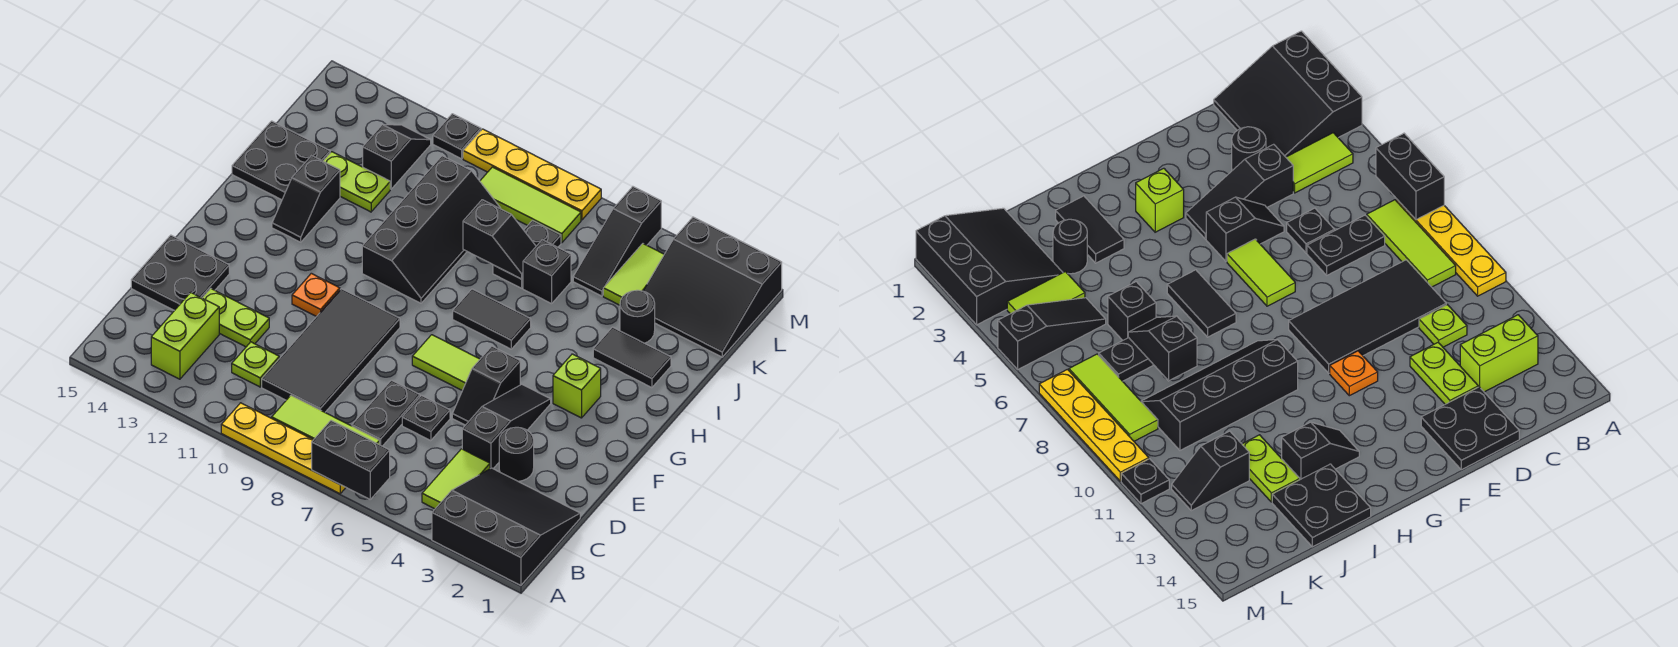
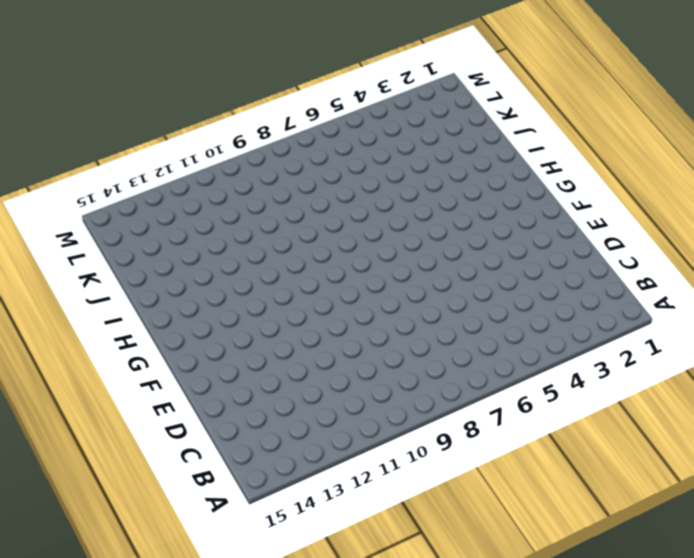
none -> black 3x3 slope [432,468,580,585]
none -> yellow 1x4 plate [221,403,346,494]
none -> lime 1x2 tile [422,449,490,509]
none -> lime 1x3 tile [272,396,380,445]

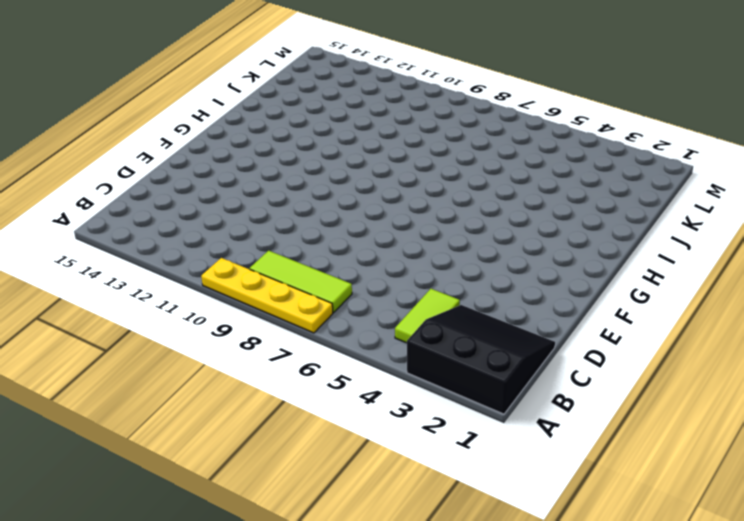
none -> lime 1x2 brick [151,292,219,379]
none -> black 1x2 plate [352,380,420,446]
none -> black 2x4 tile [262,289,400,412]
none -> lime 1x1 plate [232,342,279,387]

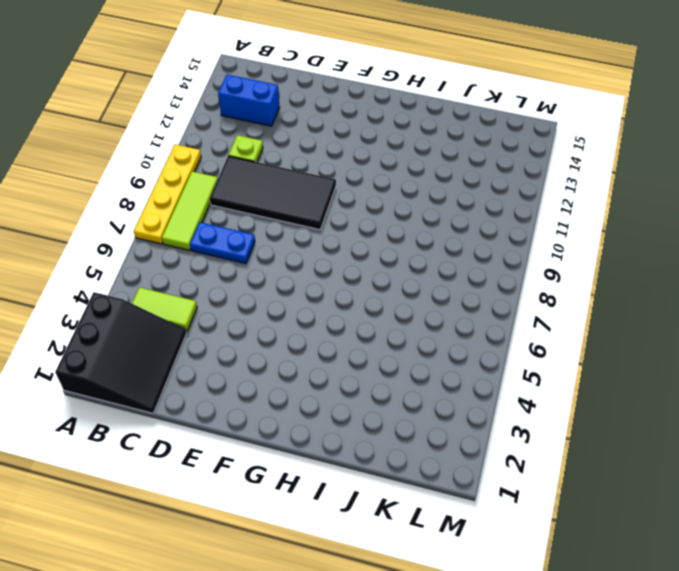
blue 1x2 brick [218,75,280,126] -> lime 1x2 brick [151,292,219,379]
blue 1x2 plate [190,222,255,263] -> black 1x2 plate [352,380,420,446]
none -> black 1x1 round brick [499,427,534,481]
none -> black 1x3 slope [462,384,551,469]
none -> black 1x1 plate [402,396,450,441]
none -> lime 1x2 plate [203,289,269,347]

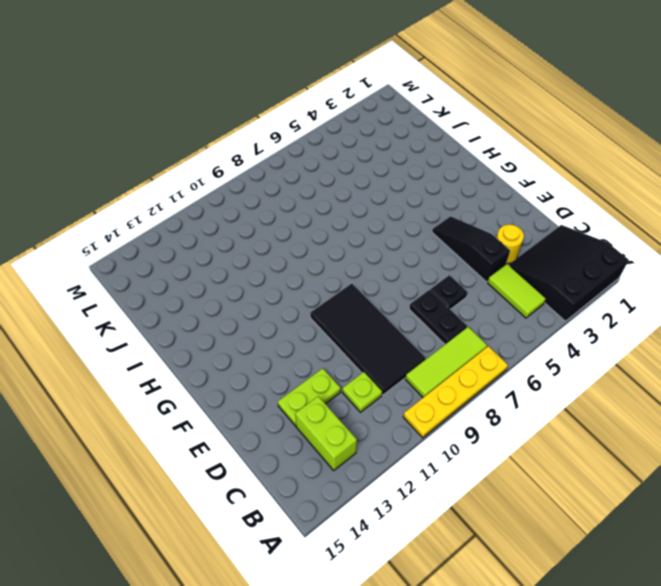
yellow 1x1 round brick [497,224,524,264] -> black 1x1 round brick [499,427,534,481]
none -> black 2x2 plate [131,235,229,311]
none -> black 1x2 slope [452,346,520,425]
none -> lime 1x2 tile [412,335,480,390]
none -> orange 1x1 plate [292,273,340,317]

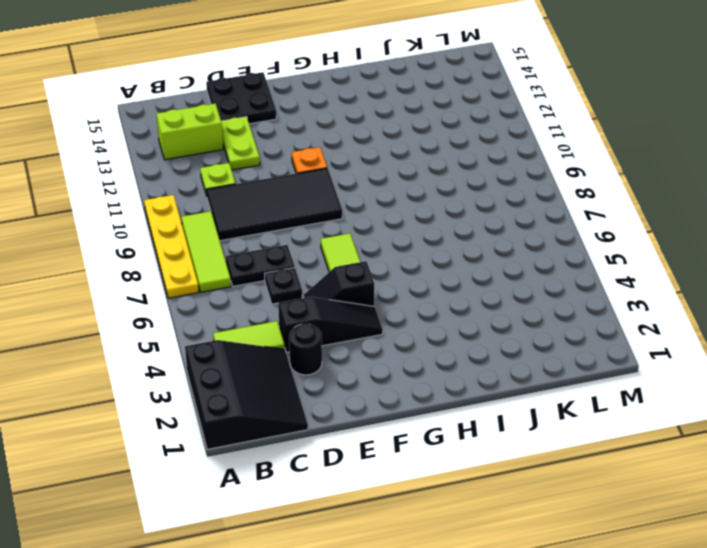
none -> lime 1x1 brick [553,354,601,418]
none -> black 1x2 tile [453,289,531,349]
none -> black 2x4 slope [362,156,501,303]
none -> black 1x2 slope [272,156,340,242]

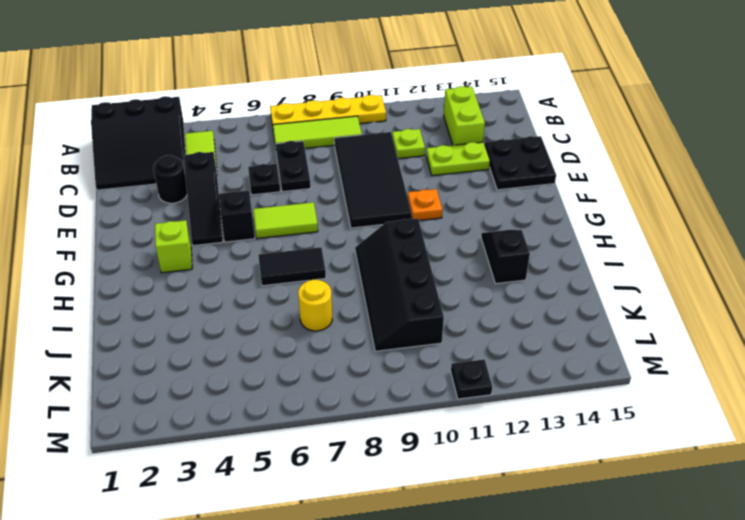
yellow 1x1 round brick [298,279,332,331] -> black 1x2 plate [493,221,561,288]
none -> black 1x2 tile [593,327,671,388]
none -> black 2x2 plate [232,121,330,200]
none -> black 1x1 round brick [620,290,655,343]
none -> black 1x1 brick [523,240,571,304]

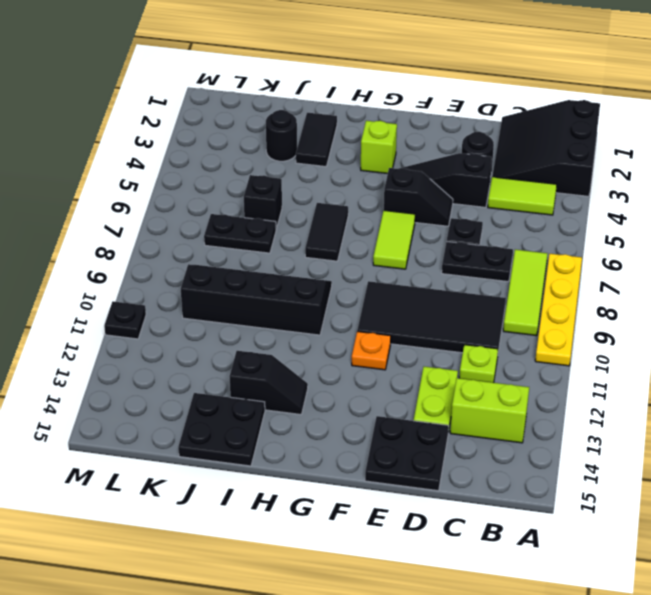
none -> lime 1x2 plate [323,152,390,212]
none -> black 3x3 slope [643,217,782,357]
none -> lime 1x2 tile [603,244,664,305]
none -> black 1x3 slope [573,187,661,296]

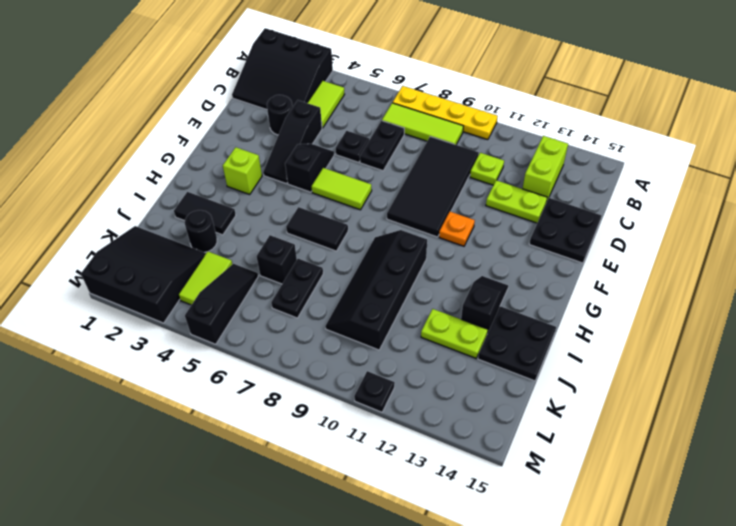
none -> black 1x2 slope [363,125,431,189]
none -> lime 1x3 tile [480,167,581,243]
none -> yellow 1x4 plate [463,129,601,220]
none -> black 1x2 brick [312,421,390,499]

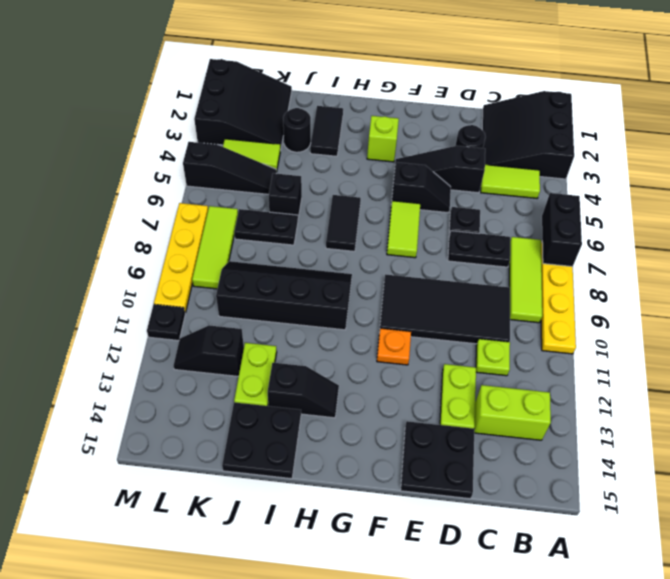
none -> black 1x2 slope [463,200,536,279]

